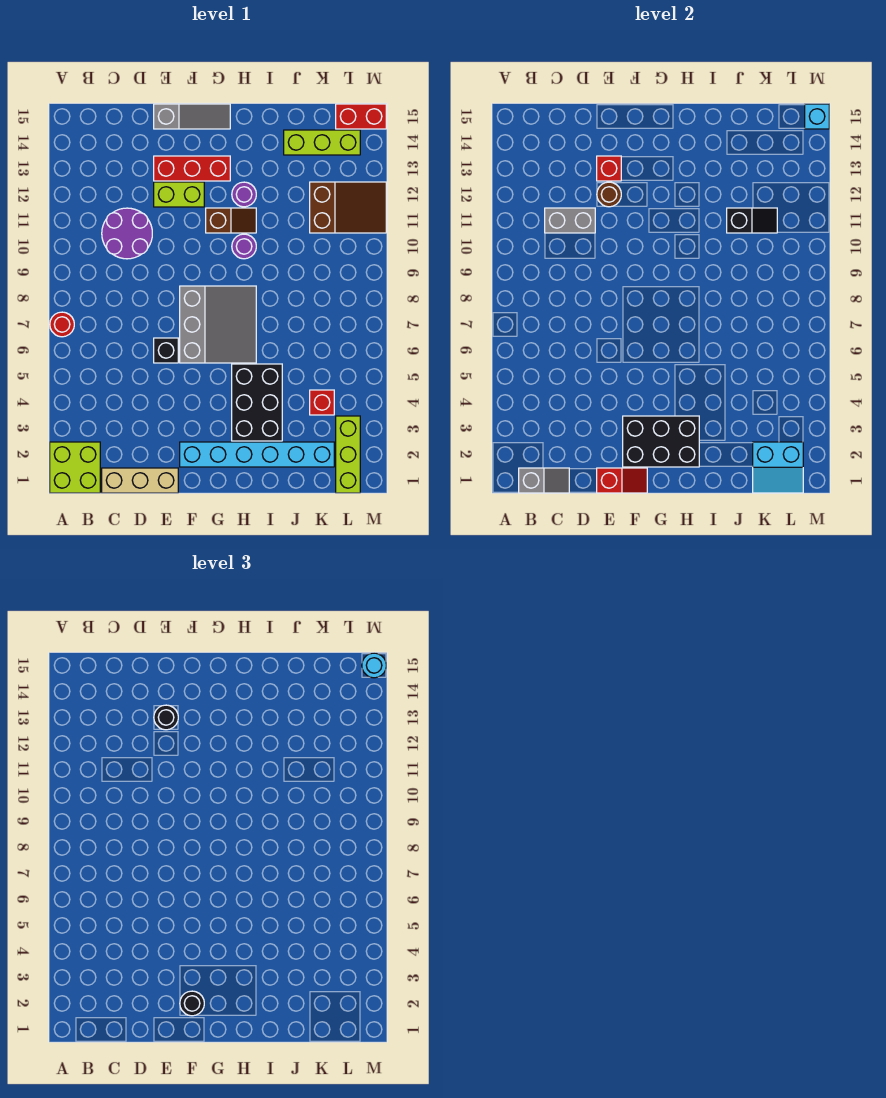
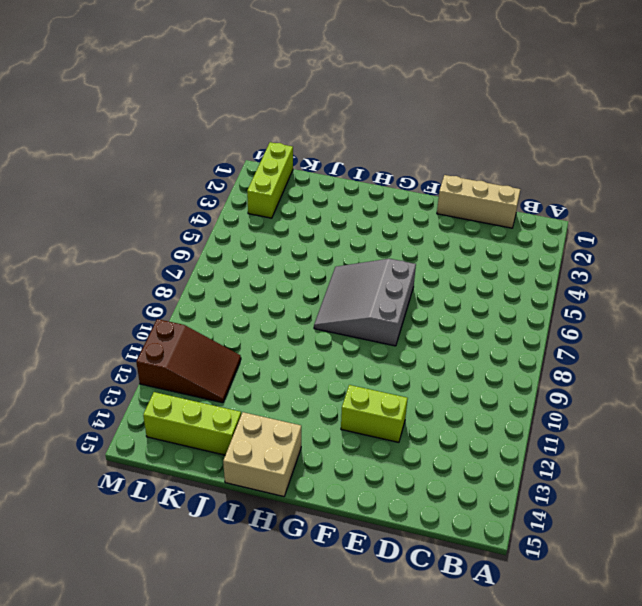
tan 2x2 brick [223,412,301,497] -> none
brown 2x3 slope [136,319,241,403] -> brown 2x3 slope turned to [310,182,386,233]
none -> lime 2x2 brick [50,442,100,493]
none -> red 1x1 round brick [50,312,74,337]
none -> purple 2x2 round brick [102,208,152,259]
none -> black 1x1 brick [154,338,178,363]

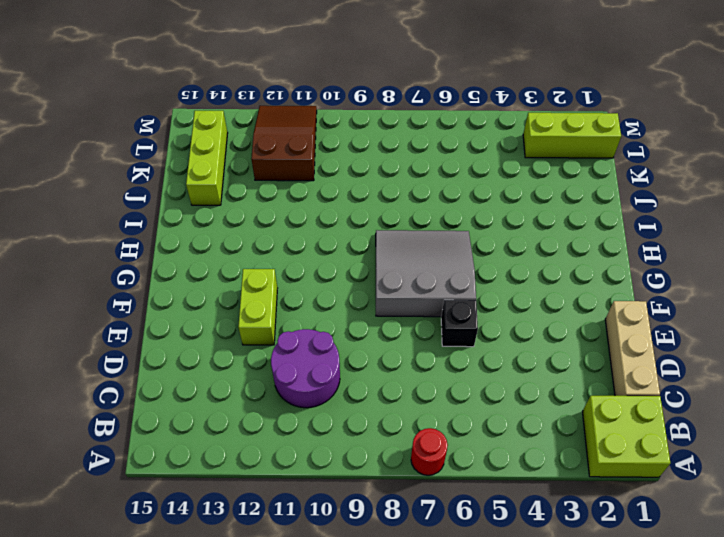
none -> red 1x3 brick [154,156,230,181]
none -> grey 1x3 slope [154,104,230,129]
none -> cyan 1x6 brick [180,442,334,467]
none -> brown 1x2 slope [206,208,256,233]

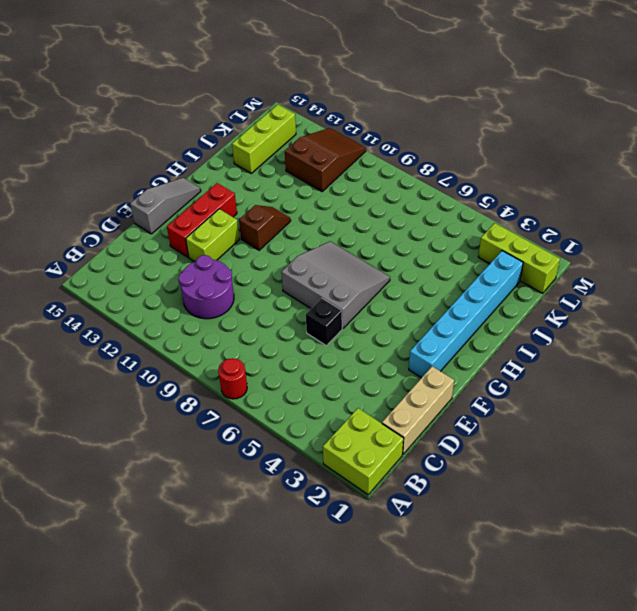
none -> black 2x3 brick [232,364,282,441]
none -> purple 1x1 round brick [232,234,256,259]
none -> purple 1x1 round brick [232,182,256,207]
none -> red 1x1 brick [310,390,334,415]

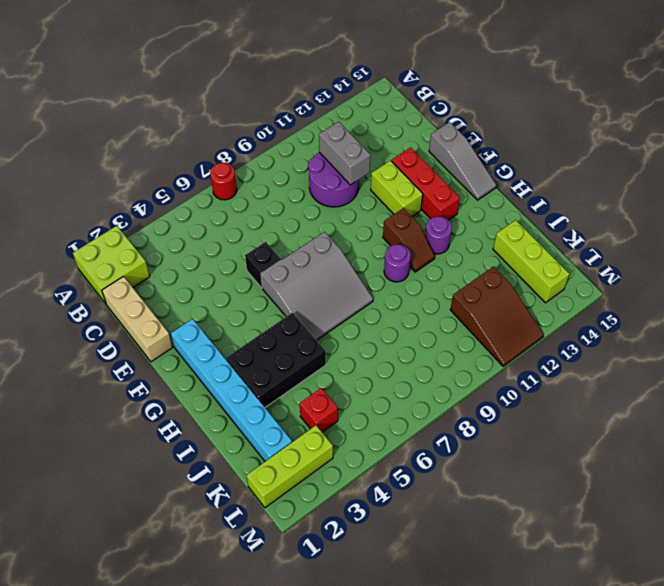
none -> red 1x2 brick [336,104,386,129]
none -> grey 1x2 slope [519,468,569,493]
none -> red 1x2 slope [597,468,647,493]
none -> brown 1x1 round brick [597,182,621,207]

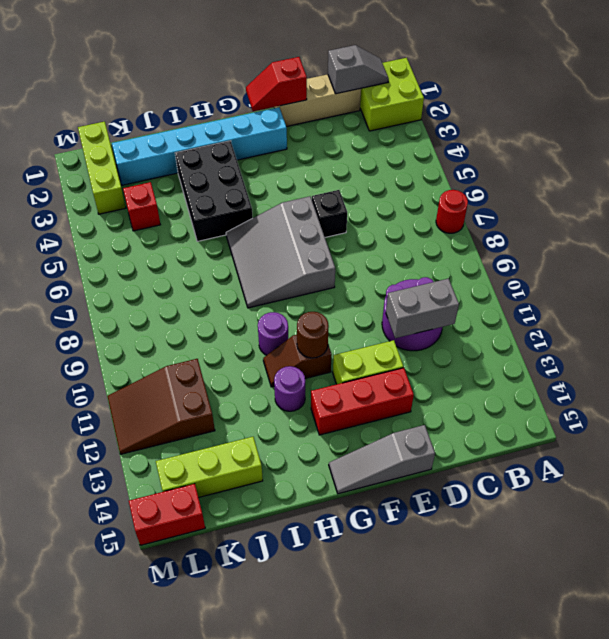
grey 1x2 slope [328,45,389,94] -> grey 1x2 slope turned to [519,468,569,493]
brown 1x1 round brick [297,312,329,358] -> brown 1x1 round brick moved to [597,182,621,207]
none -> red 1x1 brick [597,156,621,181]
none -> black 2x3 brick [623,416,699,467]
none -> black 1x2 slope [727,208,777,233]
none -> cyan 2x2 slope [753,442,803,493]

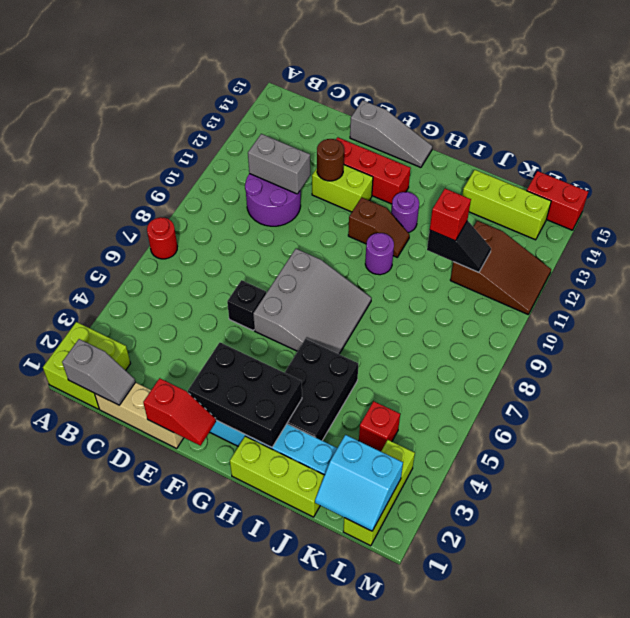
lime 1x3 brick [230,436,325,517] -> none
red 1x1 brick [430,189,471,241] -> red 1x1 brick moved to [597,156,621,181]
none -> cyan 1x1 brick [805,104,829,129]
none -> black 1x1 round brick [154,705,178,730]
none -> black 1x1 round brick [180,991,204,1016]
none -> cyan 1x1 round brick [362,653,386,678]

